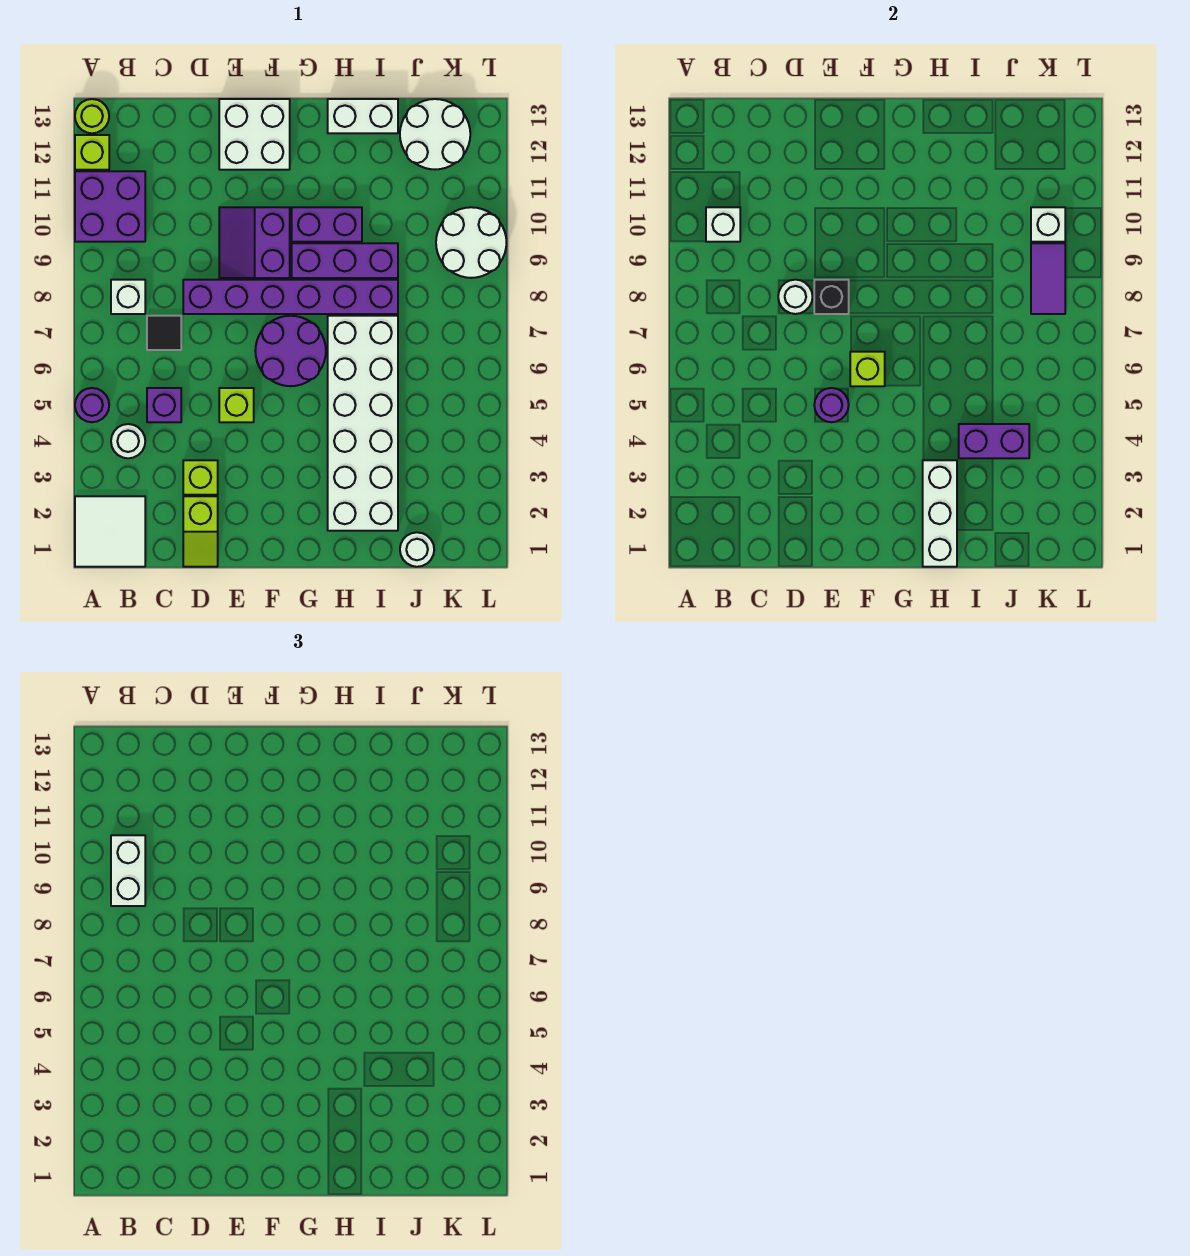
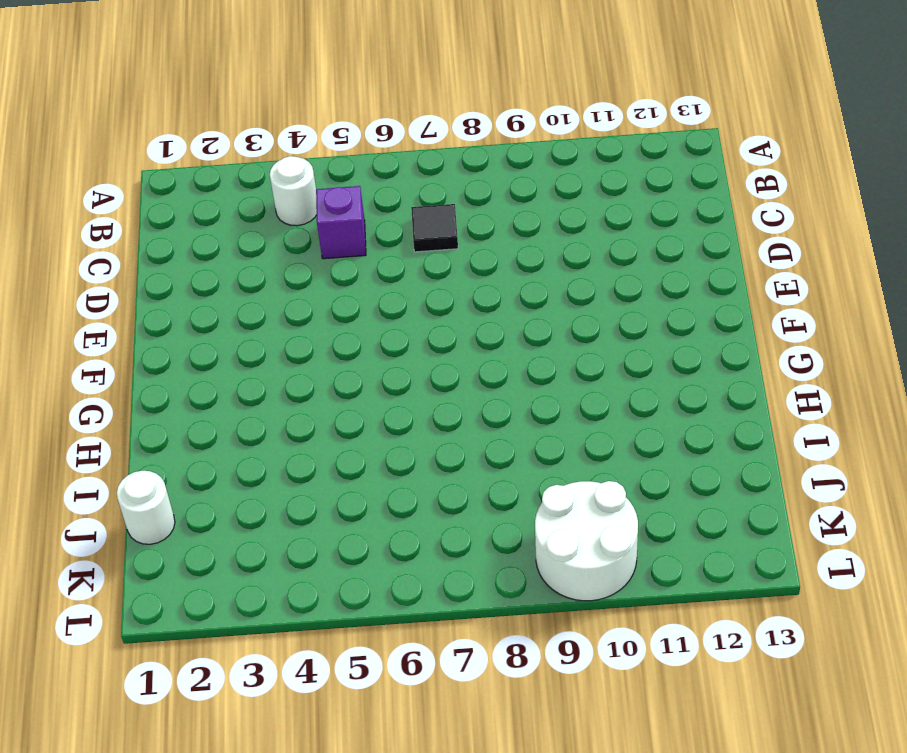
none -> white 2x2 tile [75,496,145,567]
none -> purple 1x1 round brick [75,388,109,422]
none -> purple 2x2 brick [75,171,145,242]
none -> lime 1x1 brick [75,135,109,170]

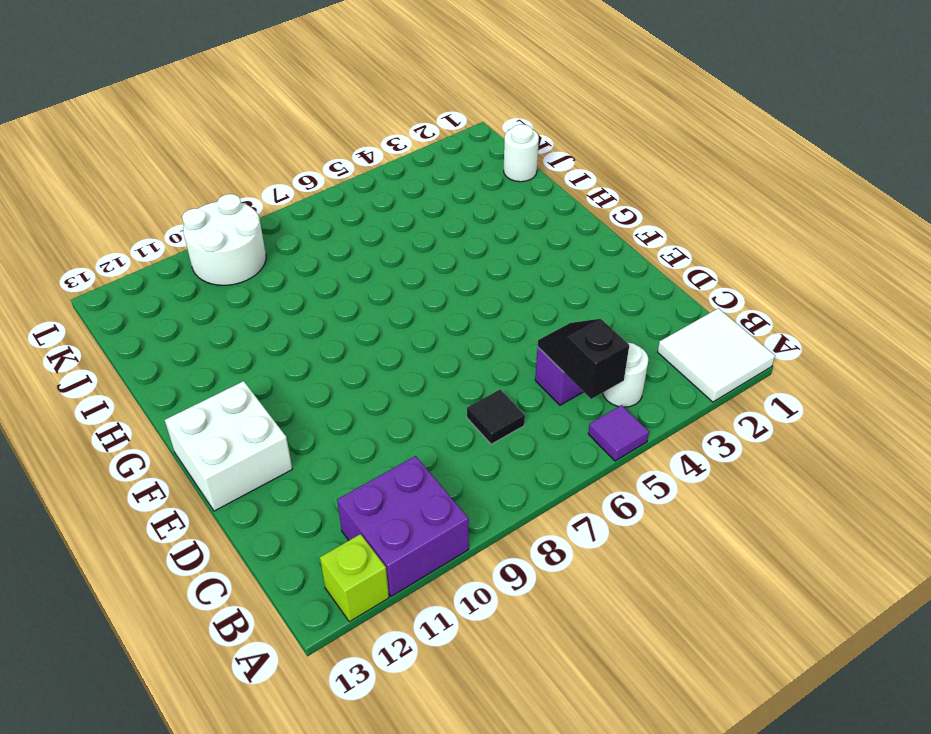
purple 1x1 tile [588,405,649,461] -> purple 1x1 round brick [75,388,109,422]
black 1x2 slope [538,319,629,399] -> none
none -> lime 1x1 round brick [75,99,109,133]
none -> white 1x1 brick [111,280,145,314]
none -> lime 1x2 slope [183,496,218,567]
none -> lime 1x1 brick [183,460,218,495]

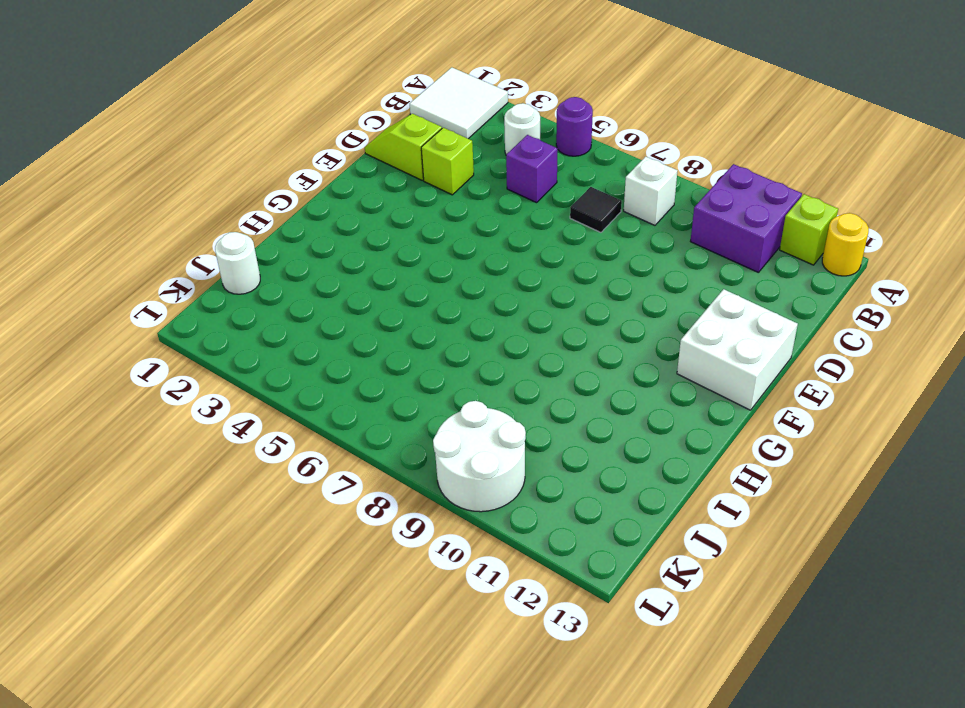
yellow 1x1 round brick [822,213,869,276] -> lime 1x1 round brick [75,99,109,133]
none -> purple 1x6 brick [183,280,398,314]
none -> lime 1x1 brick [219,388,254,422]
none -> purple 2x2 slope [219,207,290,278]
none -> purple 2x2 round brick [255,316,326,386]

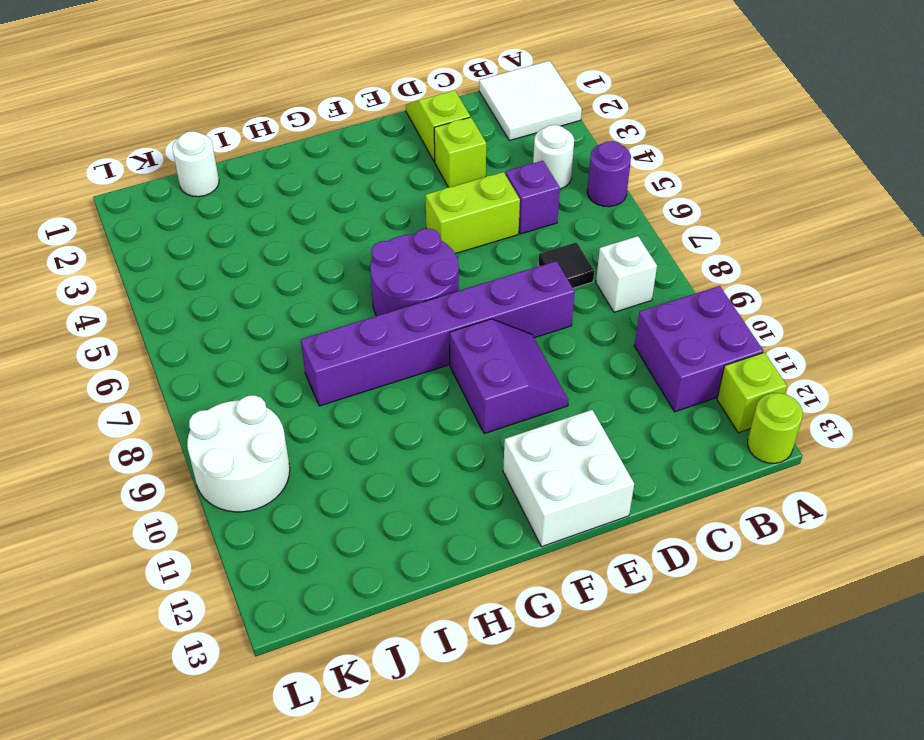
lime 1x2 brick [425,172,520,254] -> lime 1x1 brick [219,388,254,422]
none -> purple 1x3 brick [292,243,398,278]
none -> purple 1x2 brick [292,207,362,242]
none -> white 2x6 brick [328,316,398,531]
none -> white 1x2 brick [328,99,398,133]

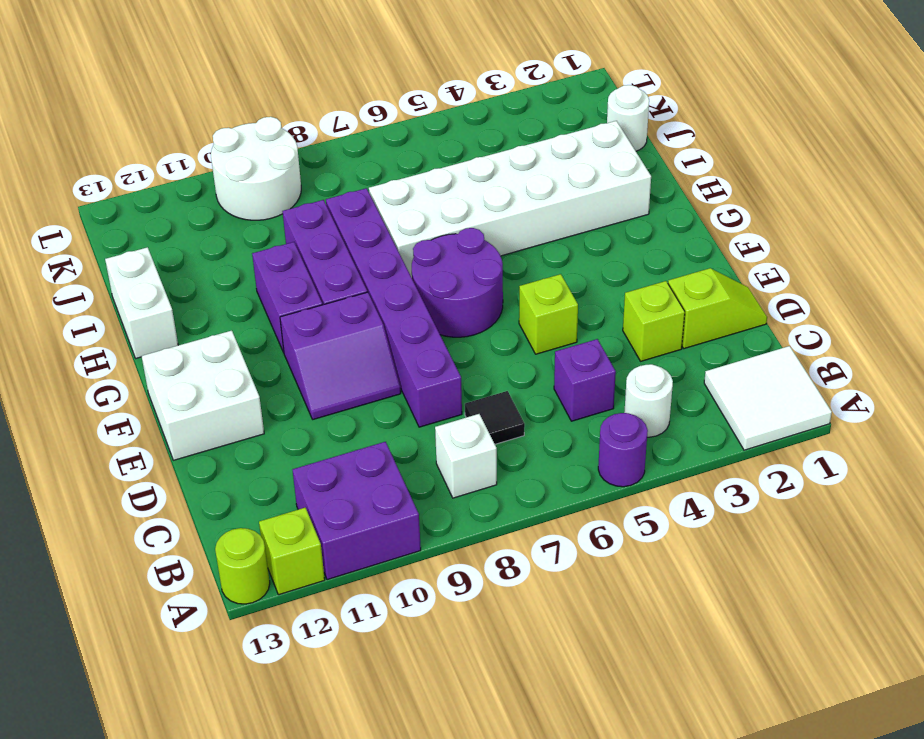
none -> white 2x2 round brick [400,99,470,169]
none -> white 1x1 brick [706,207,740,242]
none -> white 1x1 round brick [778,280,813,314]
none -> purple 1x1 round brick [814,388,849,422]

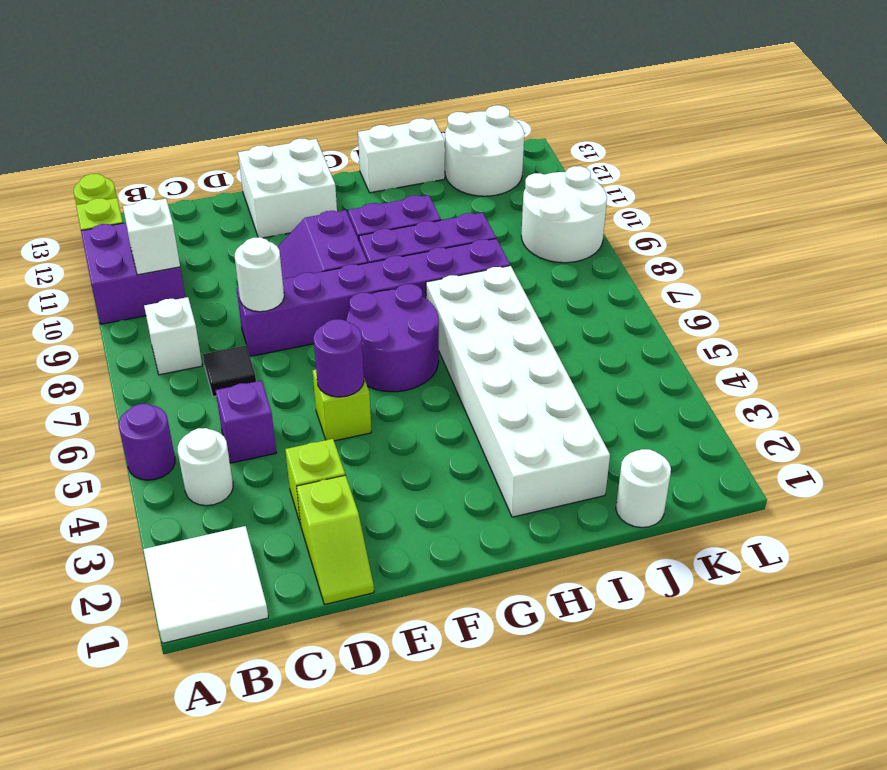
none -> black 1x1 brick [814,280,849,314]
none -> lime 1x1 brick [850,352,885,386]
none -> white 1x3 brick [923,460,957,567]
none -> purple 1x2 brick [959,424,1029,458]

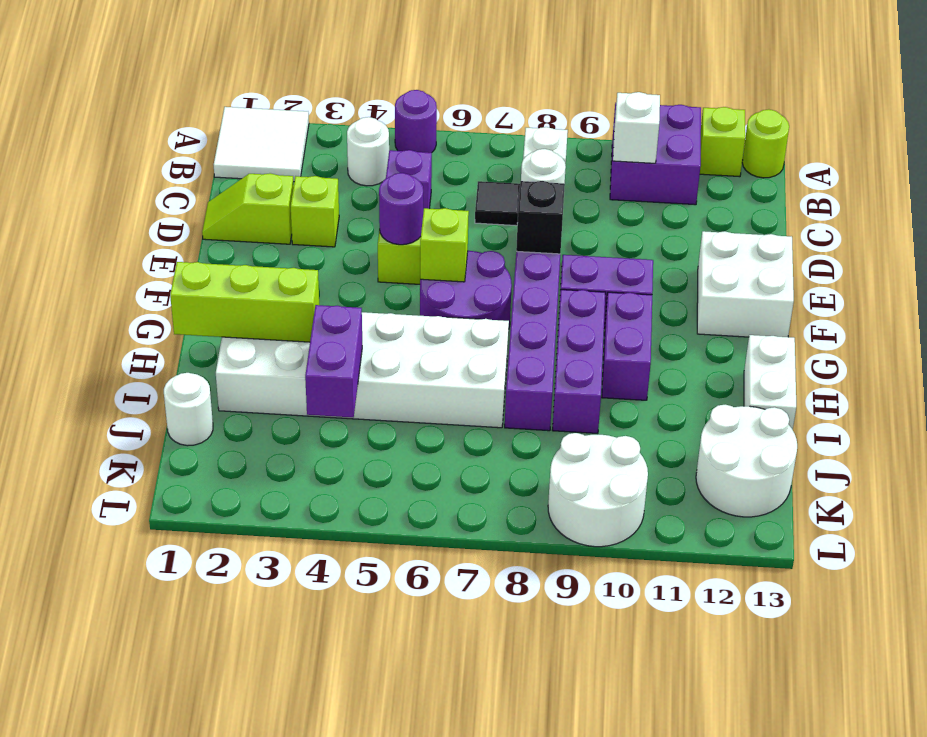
lime 1x3 brick [170,262,319,342] -> white 1x3 brick [923,460,957,567]
none -> purple 1x2 tile [1031,243,1065,314]
none -> white 1x1 brick [1031,207,1065,242]
none -> white 1x2 brick [111,835,145,906]

